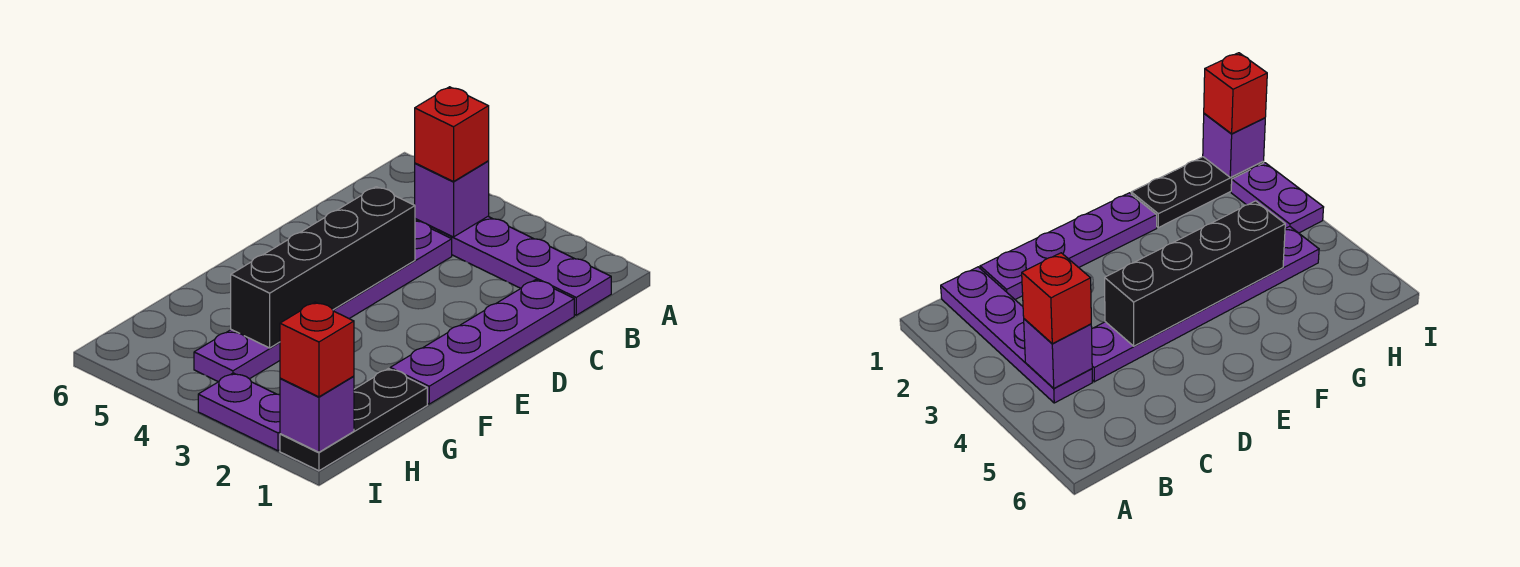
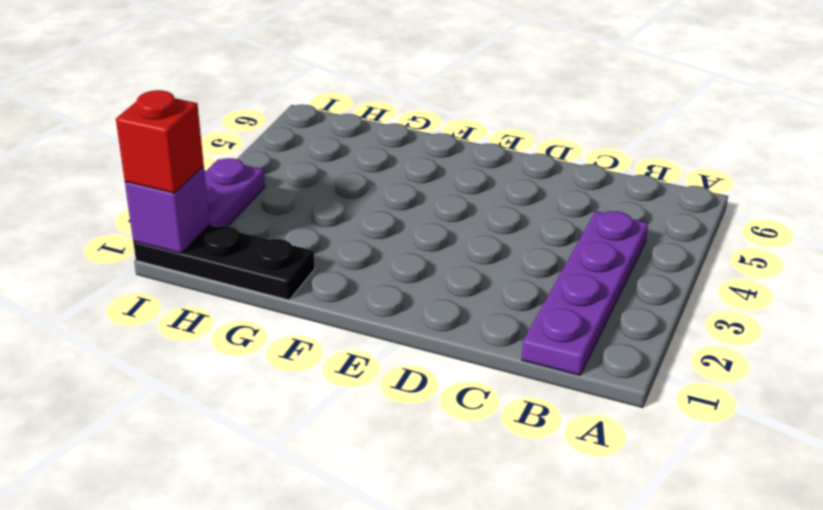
none -> purple 1x4 plate [390,280,574,404]
none -> purple 1x6 plate [194,221,452,382]

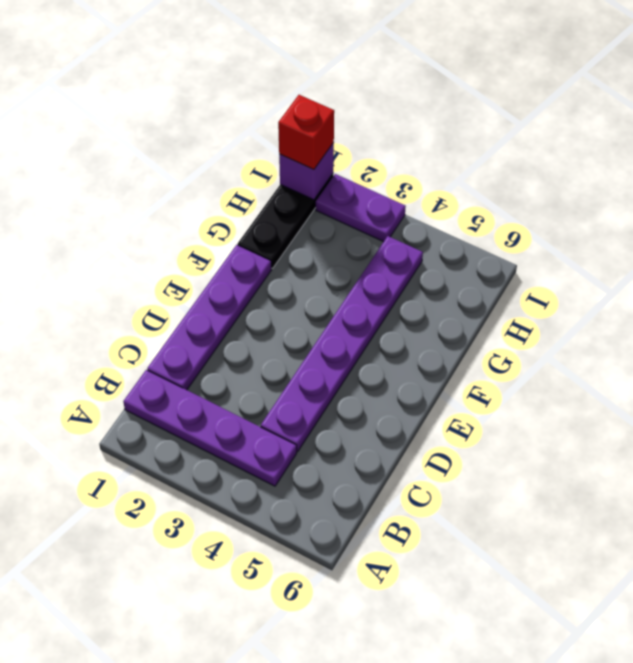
none -> purple 1x1 brick [415,161,489,237]
none -> black 1x4 brick [231,187,415,348]

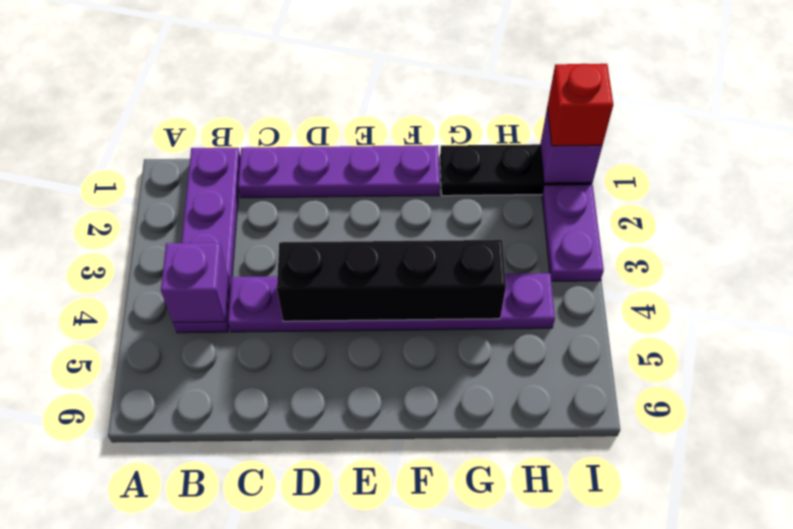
none -> red 1x1 brick [415,87,489,182]

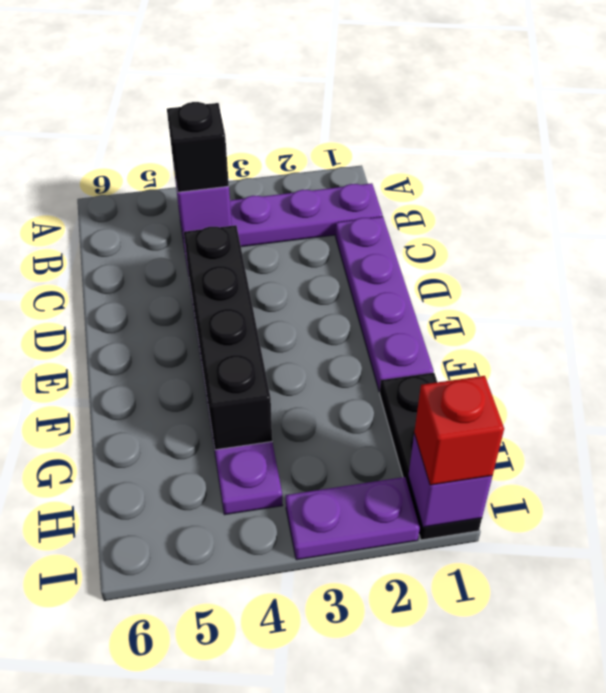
black 1x1 brick [167,102,229,192] -> red 1x1 brick [415,87,489,182]

